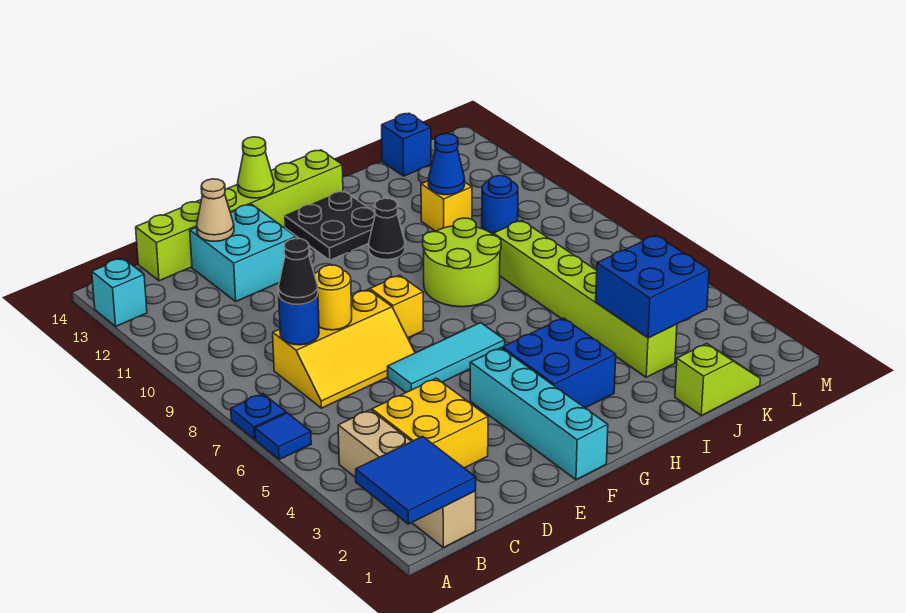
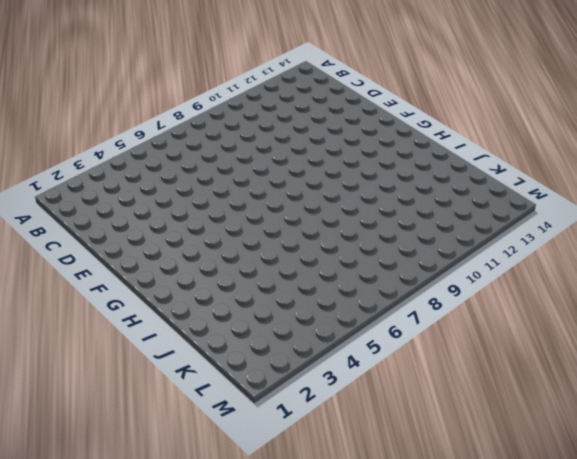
none -> blue 1x1 tile [255,413,311,460]
none -> blue 1x1 plate [231,394,286,440]
none -> cyan 1x1 brick [92,258,147,326]

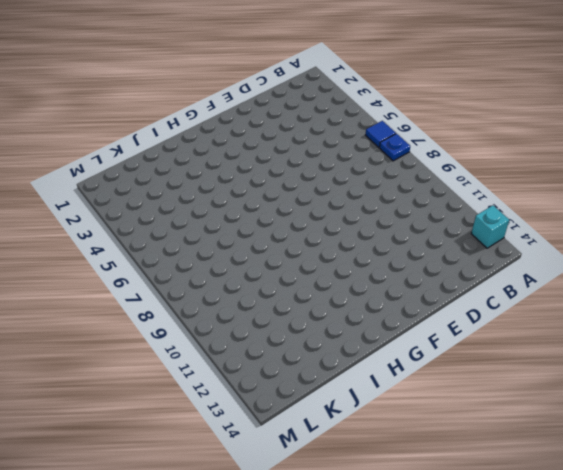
none -> tan 1x4 brick [338,410,476,548]
none -> yellow 2x2 brick [372,378,488,468]
none -> yellow 2x3 slope [273,289,415,408]

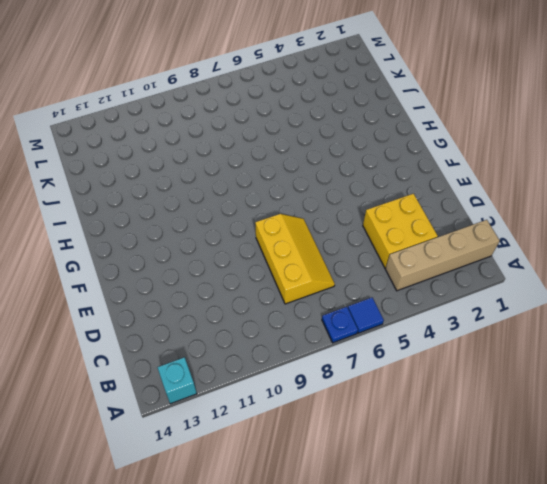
none -> lime 1x6 brick [136,150,343,281]
none -> cyan 2x2 brick [190,204,296,301]
none -> cyan 1x3 tile [388,323,505,392]

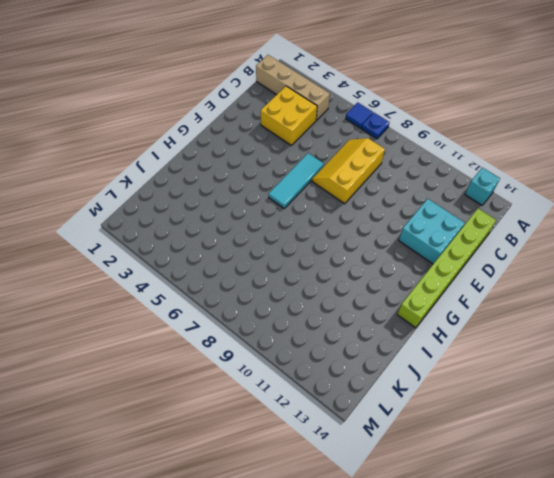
none -> cyan 1x4 brick [470,348,608,480]
none -> yellow 1x1 brick [370,275,424,338]
none -> blue 2x2 brick [502,318,616,408]

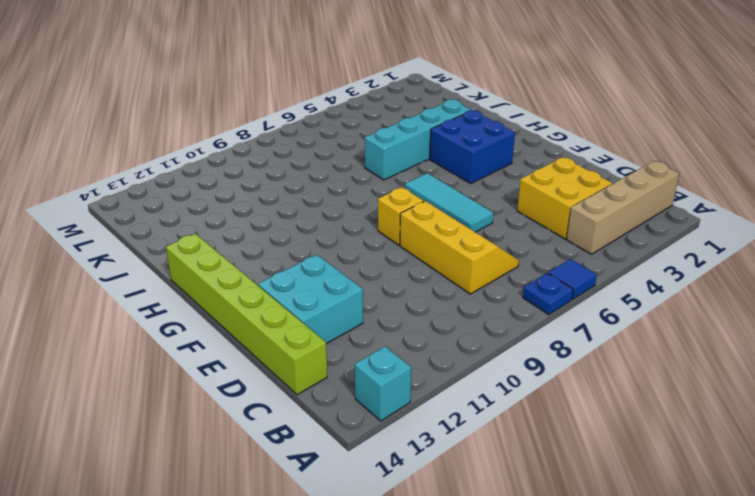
cyan 1x4 brick [365,99,471,180] -> cyan 1x4 brick moved to [470,348,608,480]
none -> black 2x2 plate [285,191,376,260]
none -> lime 2x2 round brick [423,218,501,307]
none -> black 1x1 cone [369,198,405,260]

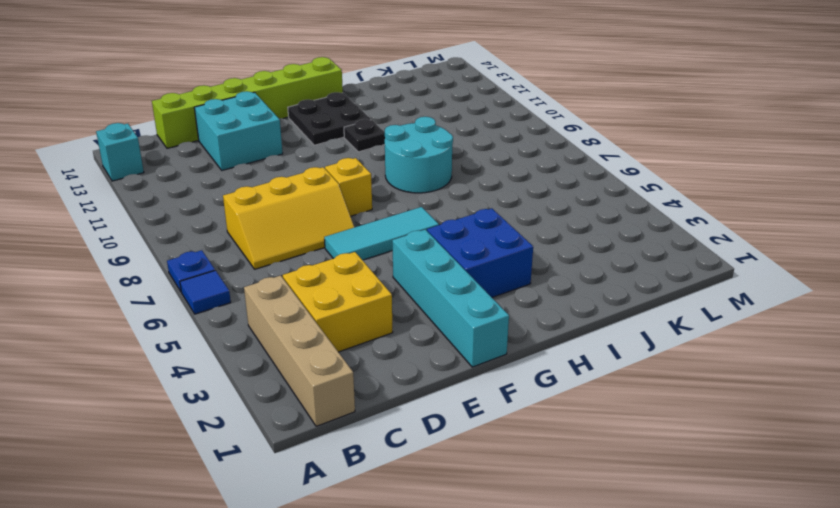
cyan 2x2 round brick [385,117,453,193] -> lime 2x2 round brick [423,218,501,307]
black 1x1 plate [344,119,385,152] -> black 1x1 cone [369,198,405,260]
none -> lime 1x2 slope [675,343,760,415]
none -> lime 1x6 brick [493,221,677,377]
none -> yellow 1x1 brick [421,181,472,231]

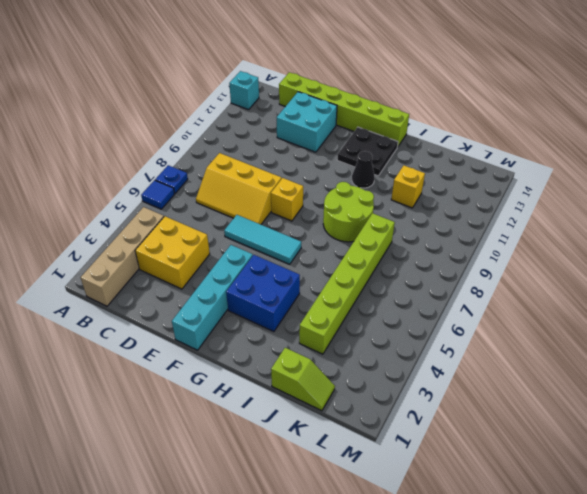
none -> blue 1x1 round brick [482,176,518,234]
none -> blue 1x1 brick [382,113,431,176]
none -> blue 2x2 tile [356,436,476,524]

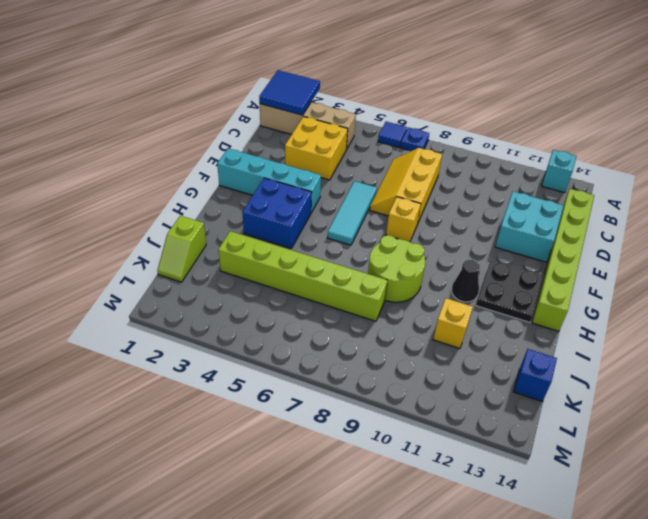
none -> blue 1x1 round brick [482,176,518,234]
none -> blue 1x1 round brick [279,295,319,345]
none -> yellow 1x1 round brick [314,265,352,330]

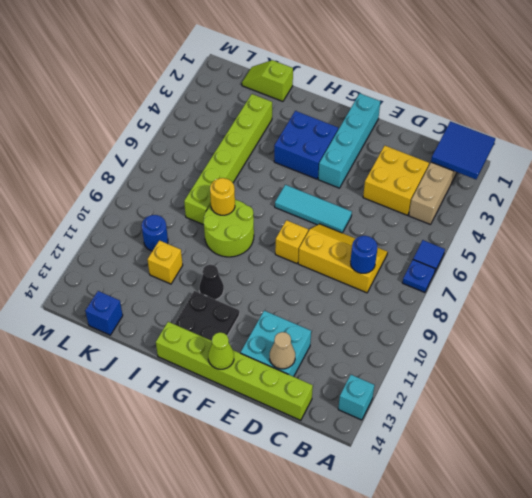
yellow 1x1 round brick [210,178,235,215] -> yellow 1x1 round brick moved to [314,265,352,330]
none -> blue 2x2 brick [596,235,709,338]
none -> blue 1x1 cone [428,134,465,195]
none -> black 1x1 cone [278,238,318,305]

